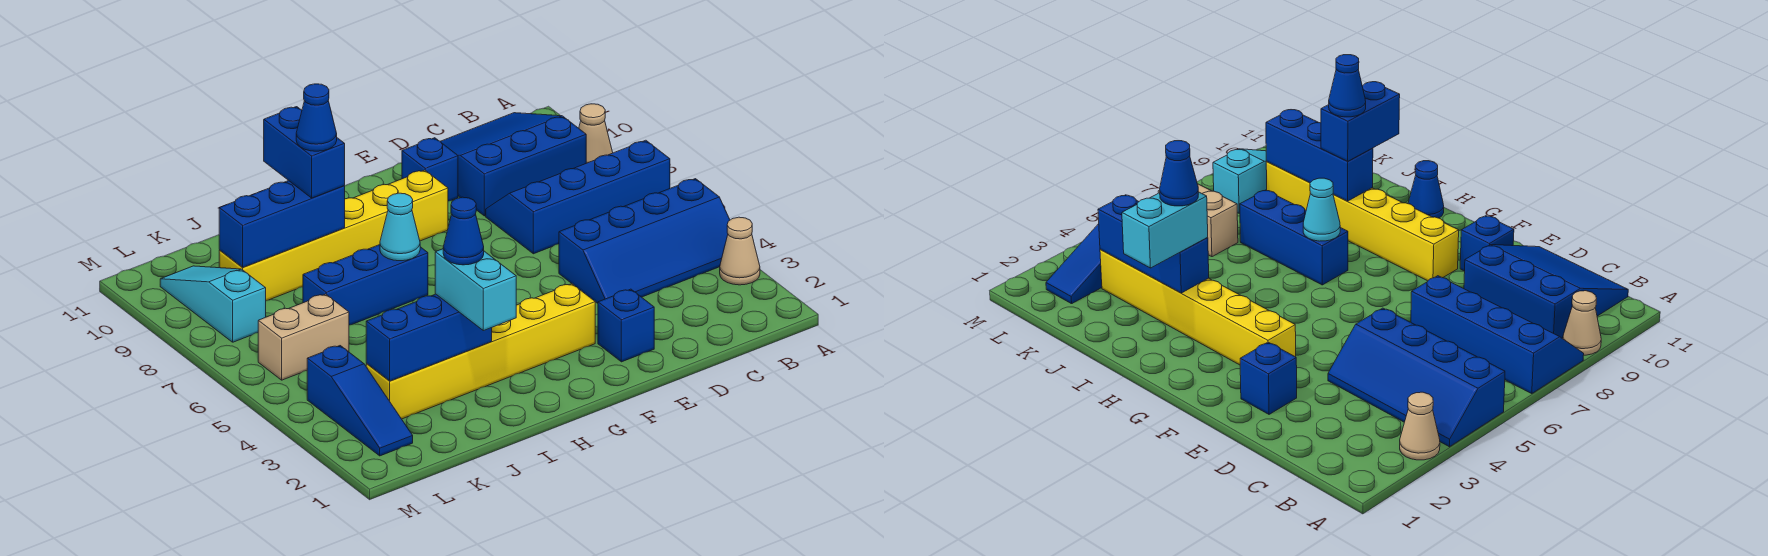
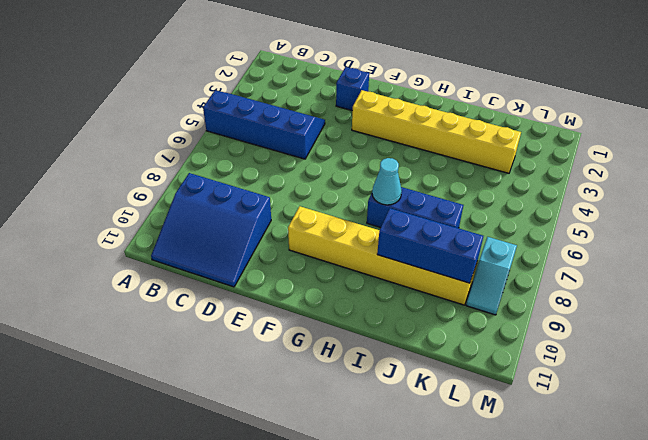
cyan 1x2 slope [466,237,517,315] -> cyan 1x3 slope [160,266,266,342]
none -> tan 1x1 cone [720,217,760,285]
none -> blue 2x4 slope [486,140,670,254]
none -> tan 1x1 cone [579,104,613,163]

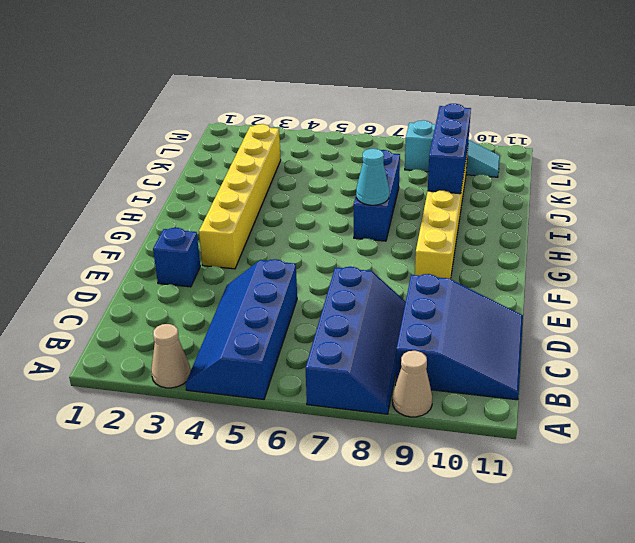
none -> blue 1x1 brick [402,138,458,201]
none -> blue 1x1 cone [1408,161,1444,218]
none -> tan 1x2 brick [258,294,349,380]

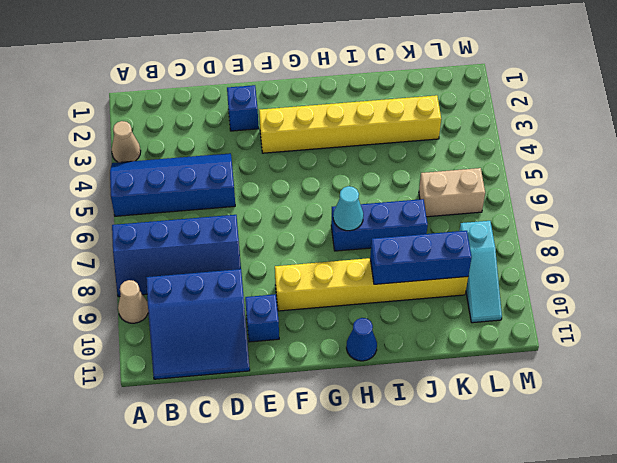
none -> blue 1x3 slope [307,346,413,456]
none -> blue 1x3 brick [366,294,492,381]
none -> cyan 1x2 brick [435,249,516,331]

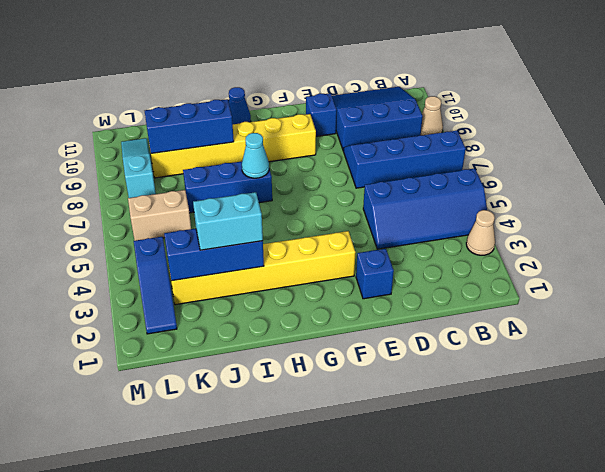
cyan 1x2 brick [193,192,263,250] -> cyan 1x2 brick turned to [435,249,516,331]
none -> blue 1x2 brick [264,107,345,198]
none -> blue 1x1 cone [443,197,484,265]
none -> blue 1x1 cone [296,84,337,151]

